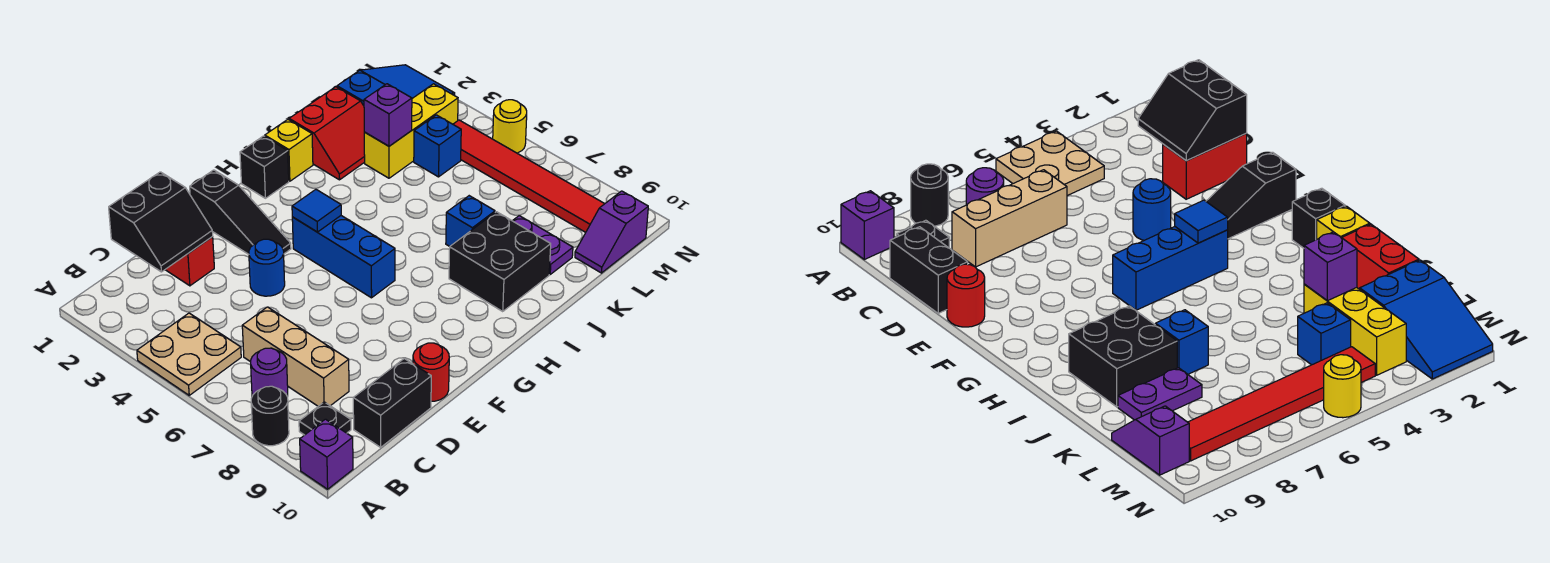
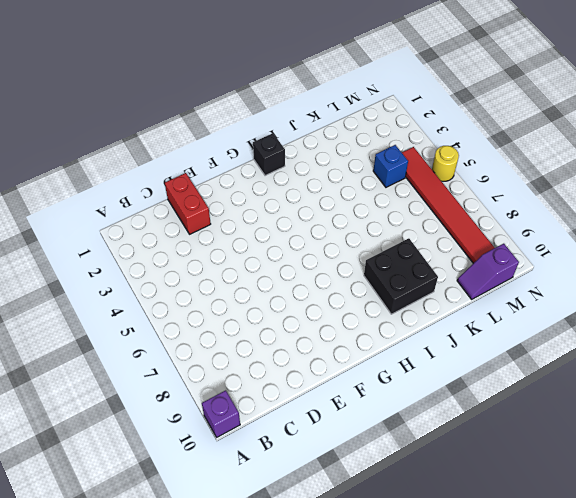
none -> tan 2x2 plate [137,313,241,395]
none -> black 1x1 round brick [251,386,289,446]
none -> purple 1x1 round brick [251,348,288,396]

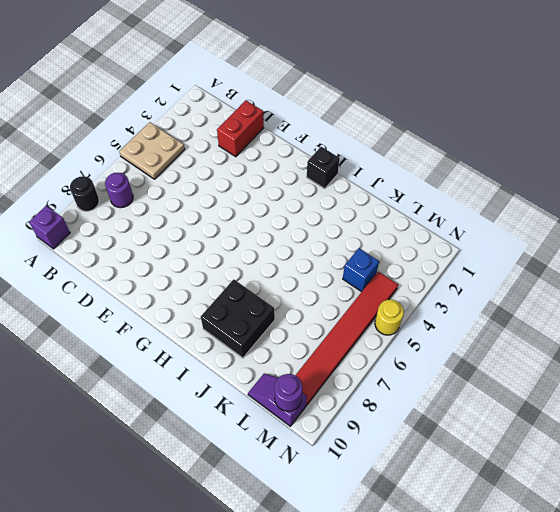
purple 1x1 round brick [275,374,303,411] -> none
none -> black 1x1 plate [299,402,351,435]
none -> tan 1x3 brick [242,307,349,406]
none -> black 1x2 brick [353,359,431,447]

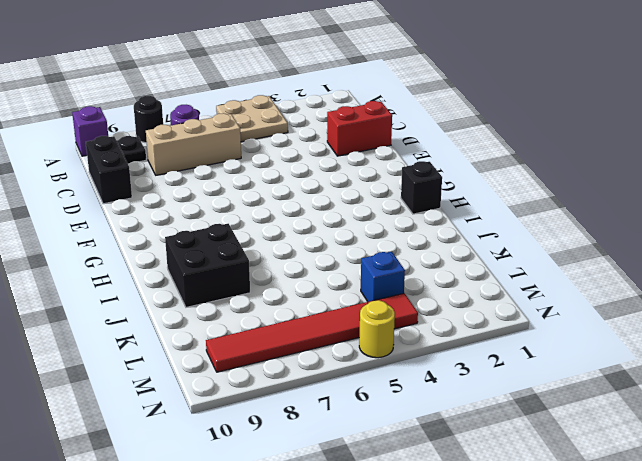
none -> blue 1x1 round brick [249,239,285,296]
none -> red 1x1 round brick [413,343,449,401]
none -> black 1x3 slope [190,170,291,254]

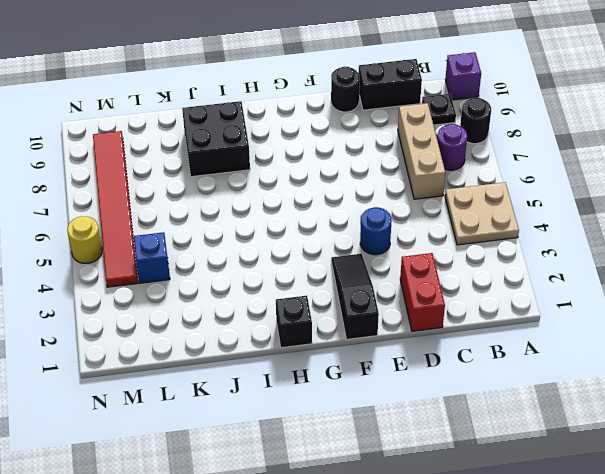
black 1x1 round brick [331,66,360,112] -> red 1x1 round brick [413,343,449,401]
none -> blue 1x3 brick [292,216,395,298]
none -> yellow 1x1 brick [265,120,313,181]
none -> red 2x2 slope [289,87,365,180]

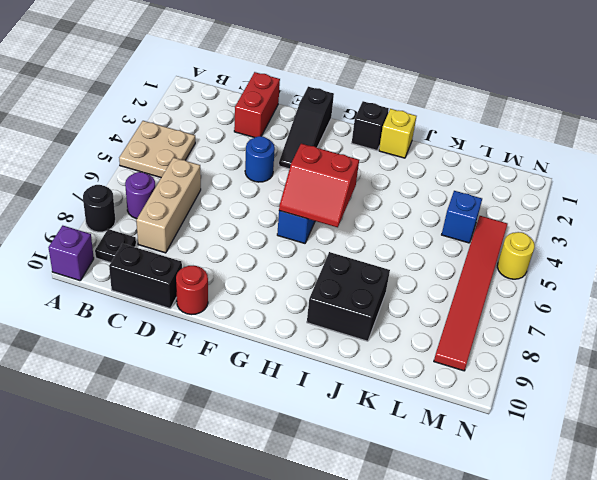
red 2x2 slope [279,144,359,227] -> red 2x2 slope moved to [289,87,365,180]
none -> blue 1x1 brick [446,196,495,246]
none -> yellow 1x3 brick [364,84,458,178]
none -> purple 1x2 plate [513,216,573,274]

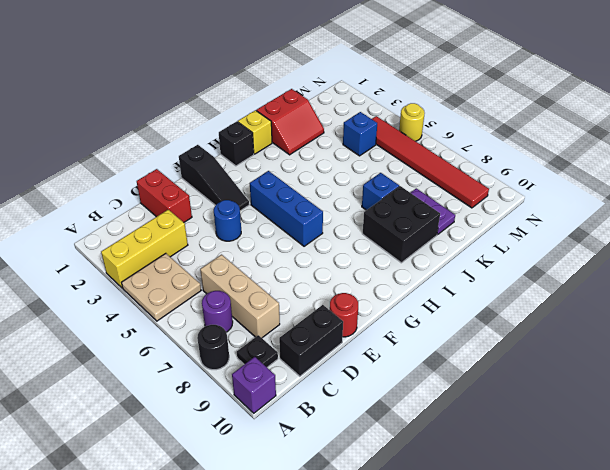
yellow 1x3 brick [101,210,188,288] -> yellow 1x3 brick moved to [364,84,458,178]
none -> blue 2x3 slope [337,65,455,106]
none -> purple 1x2 slope [575,191,648,273]
none -> black 2x2 slope [109,172,213,272]

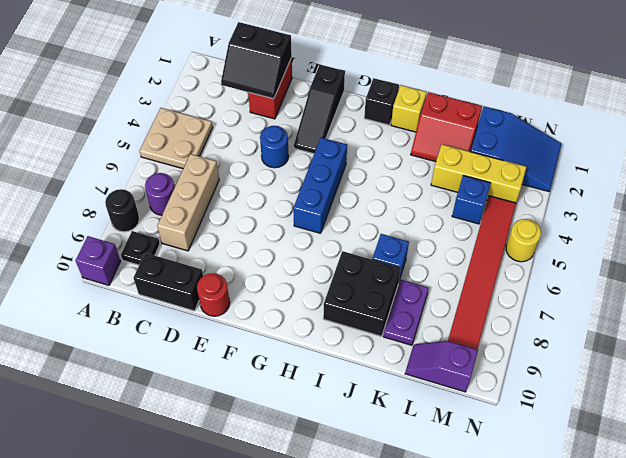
none -> blue 1x1 tile [292,189,341,232]
none -> purple 1x1 brick [364,84,412,146]

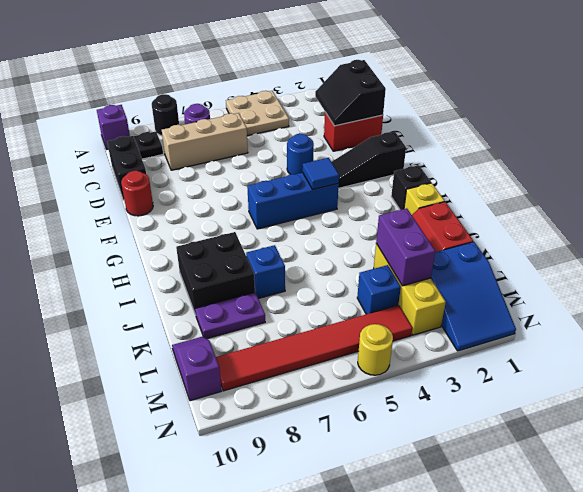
purple 1x2 brick [376,208,435,286] -> purple 1x1 brick [364,84,412,146]

